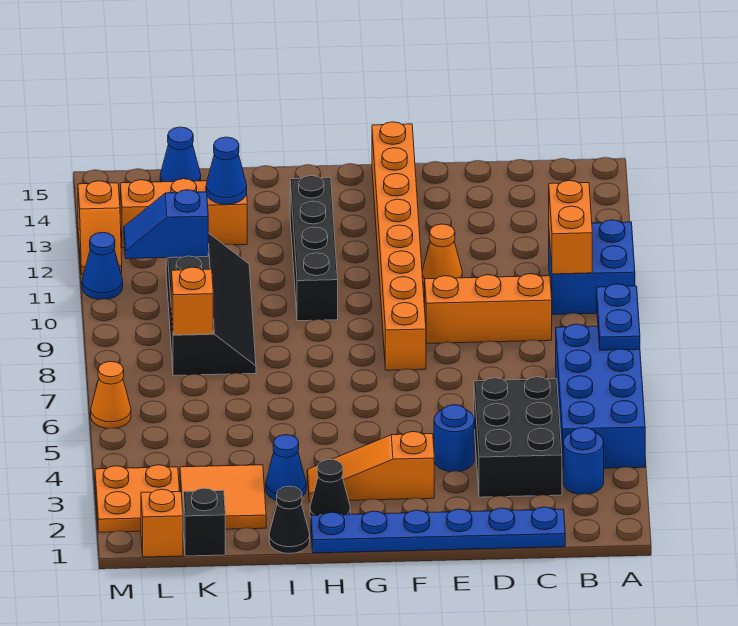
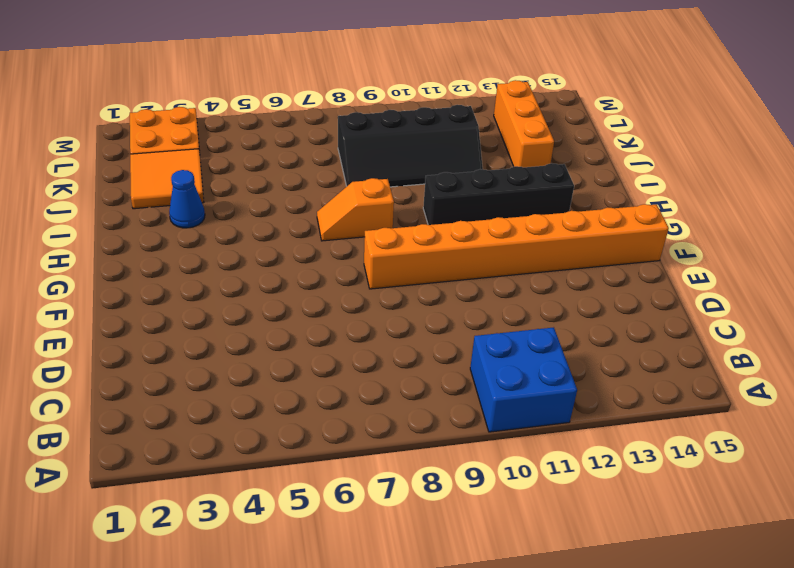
orange 1x2 slope [317,178,394,241] -> orange 1x2 slope moved to [78,181,122,274]
none -> blue 2x4 brick [556,324,645,469]
none -> blue 1x1 round brick [563,427,604,494]
none -> blue 1x6 plate [311,507,565,553]

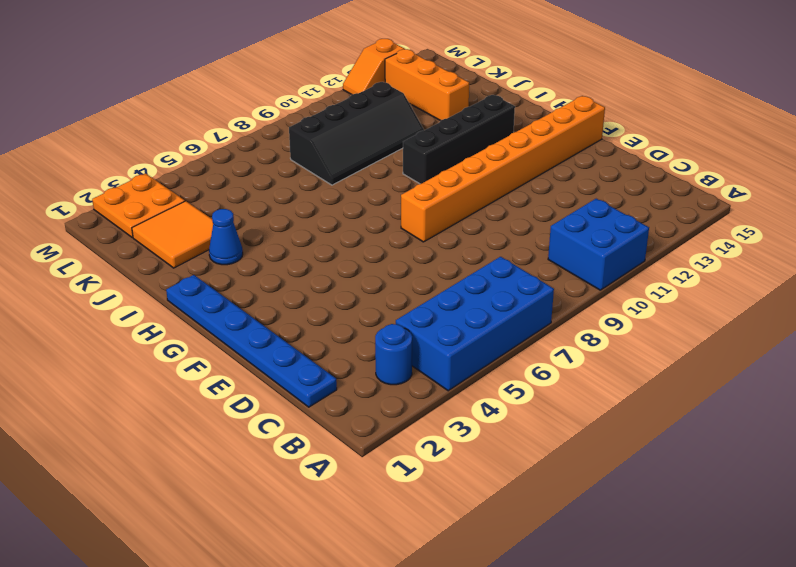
none -> black 2x3 brick [474,377,562,497]
none -> orange 1x3 brick [425,274,552,343]
none -> blue 1x1 round brick [434,405,474,472]

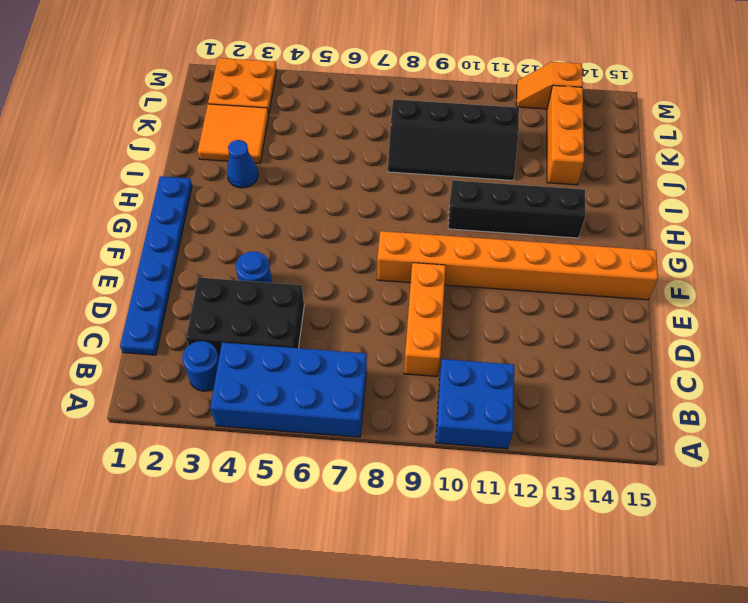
none -> orange 1x1 cone [422,224,462,285]
none -> orange 1x3 slope [307,432,434,501]
none -> black 1x1 cone [310,459,350,517]

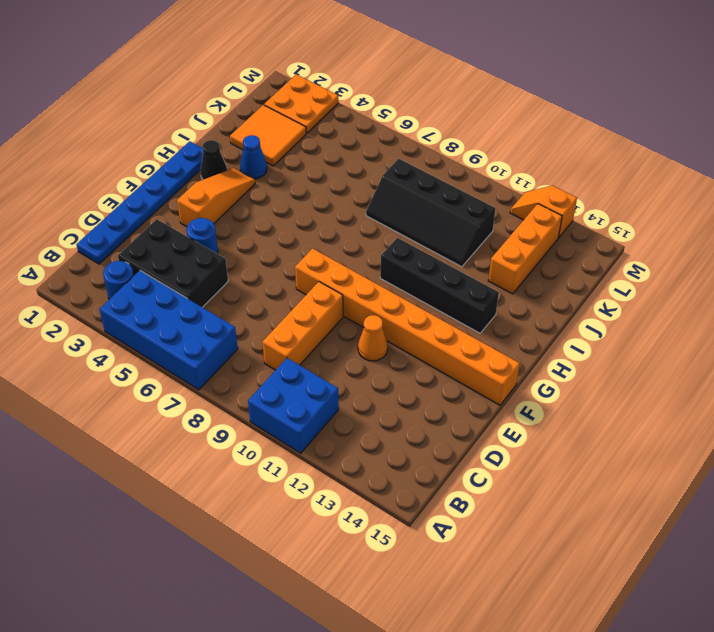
none -> black 1x1 cone [269,486,310,554]
none -> black 1x1 brick [183,488,225,556]
none -> blue 1x1 cone [160,127,201,182]

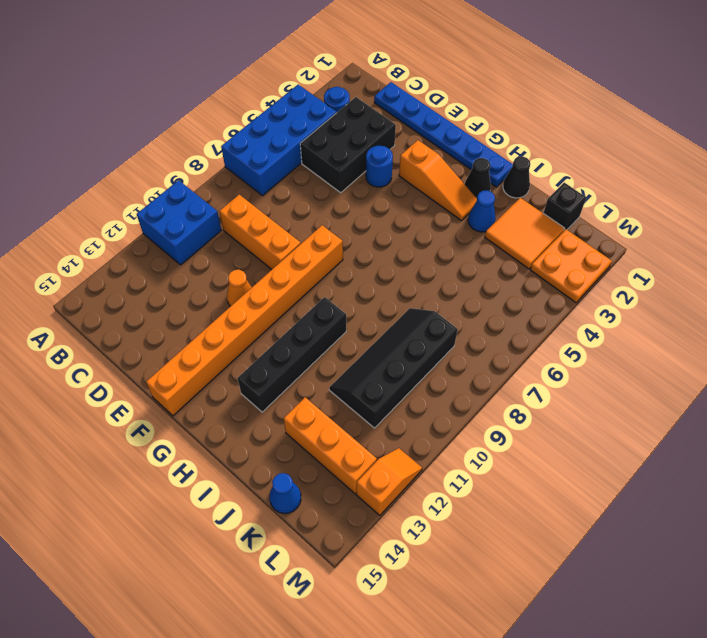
none -> orange 1x1 brick [141,489,183,557]
none -> orange 1x1 cone [91,361,131,428]
none -> blue 1x1 cone [82,232,123,299]

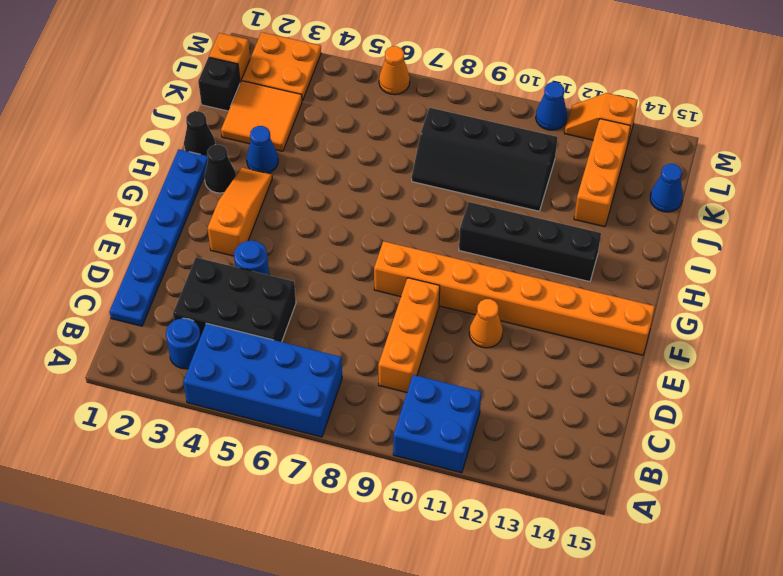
none -> blue 1x2 plate [596,284,640,350]
none -> orange 1x2 brick [549,180,592,274]
none -> blue 1x1 cone [206,137,247,204]

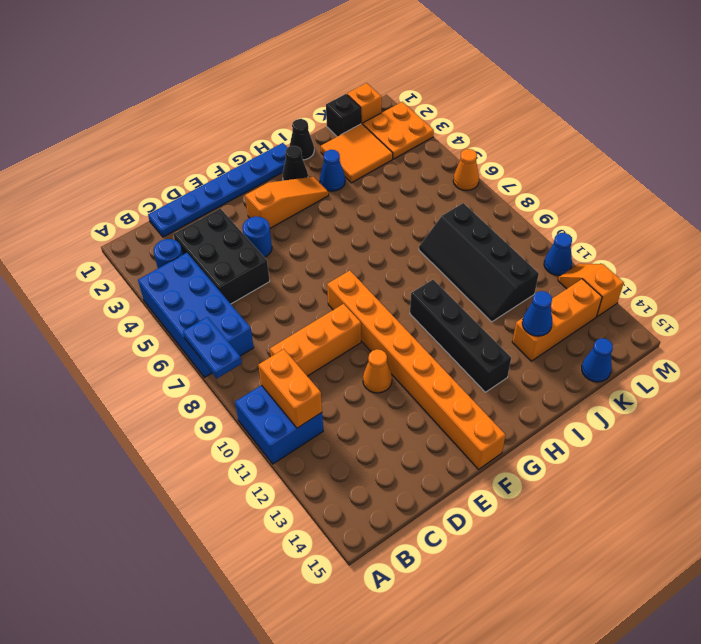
none -> orange 1x1 brick [171,267,213,335]
none -> blue 1x2 slope [124,190,208,259]

